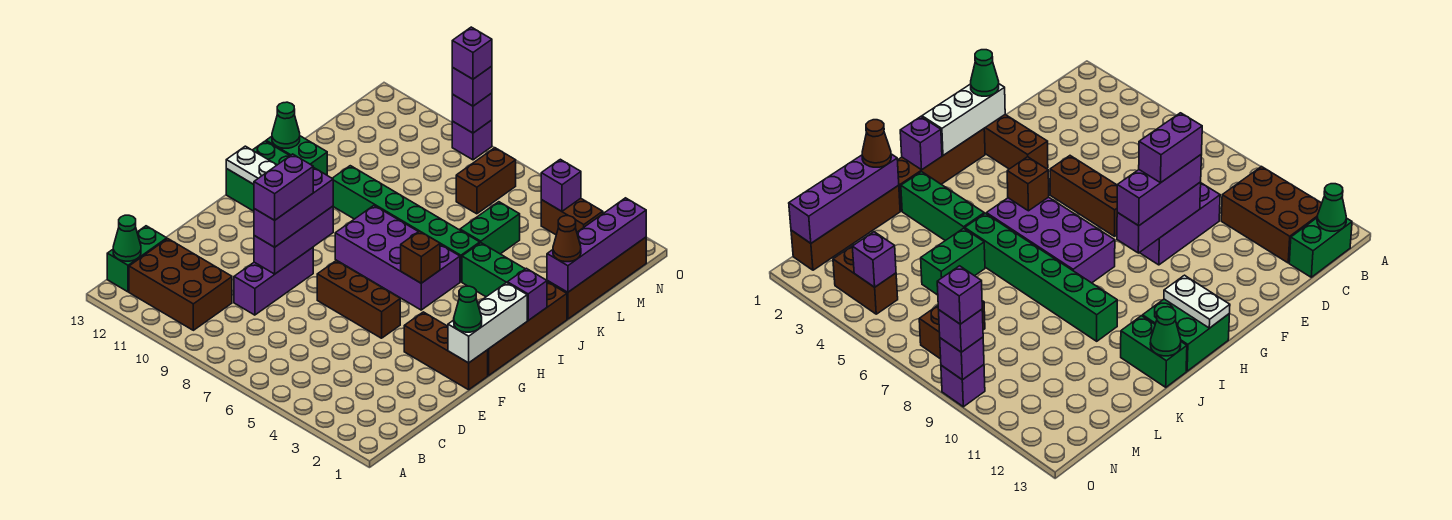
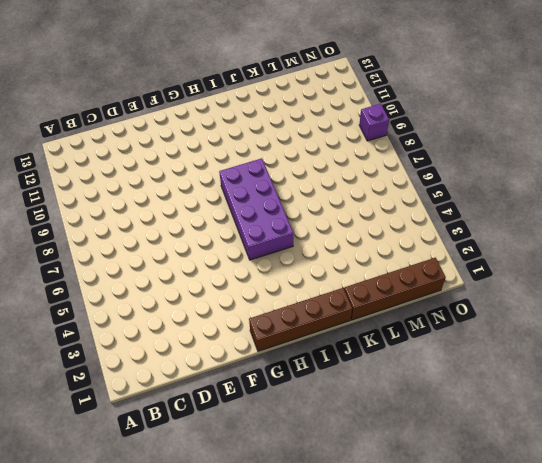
none -> brown 2x3 brick [129,239,232,330]
none -> green 1x2 brick [107,226,167,292]
none -> purple 1x3 brick [234,247,313,315]
none -> brown 1x3 brick [404,312,488,390]

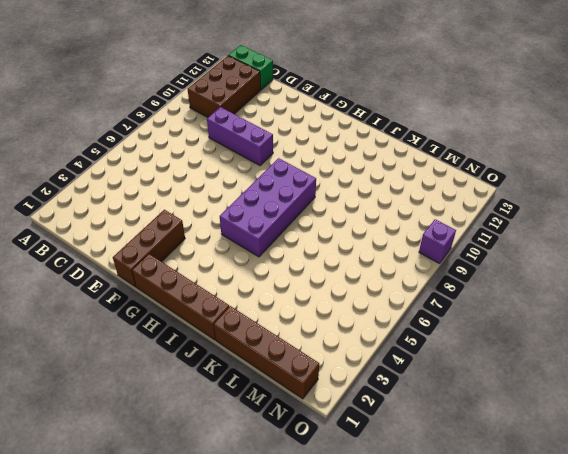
none -> brown 1x3 brick [317,260,400,338]
none -> green 2x2 brick [226,141,290,211]
none -> green 1x3 brick [462,243,525,297]
none -> green 1x6 brick [332,166,480,282]

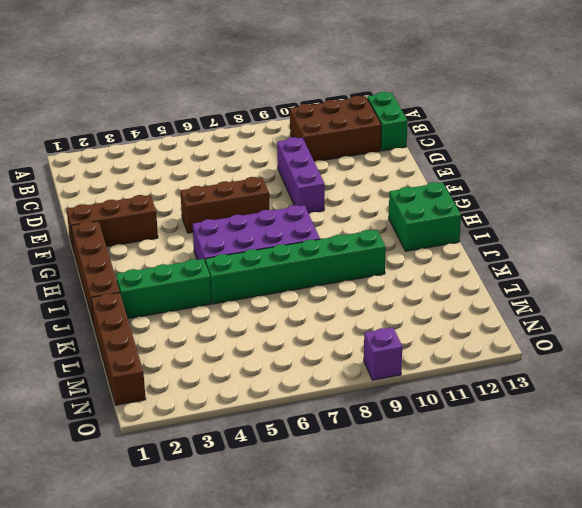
none -> green 1x2 brick [266,136,327,175]
none -> green 1x2 brick [460,202,520,254]
none -> brown 1x2 brick [456,148,516,214]
none -> brown 1x2 brick [541,198,603,235]

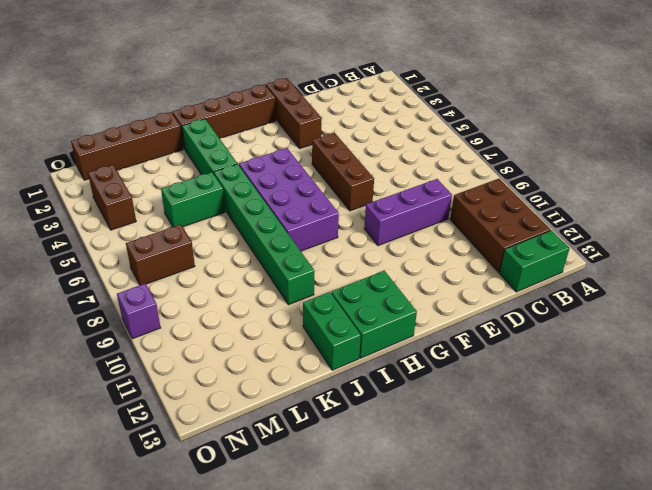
none -> green 1x1 cone [113,215,141,261]
none -> purple 1x3 brick [254,206,333,274]
none -> white 1x3 brick [448,282,527,363]
none -> brown 1x1 brick [401,231,440,283]

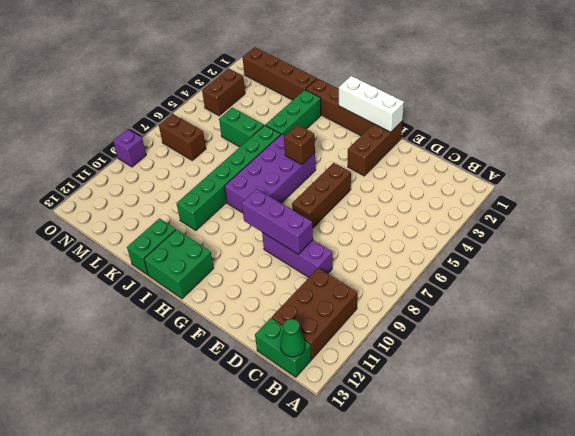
none -> white 1x2 plate [226,146,276,184]
none -> purple 1x1 brick [507,268,547,320]
none -> green 1x1 cone [272,102,300,148]
none -> purple 1x4 brick [547,198,646,292]

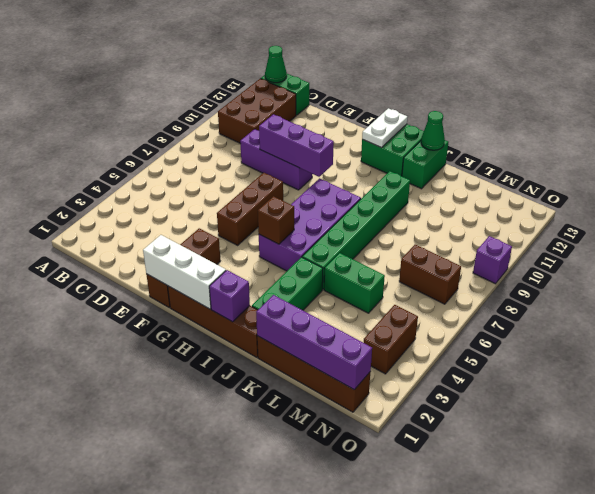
none -> purple 1x1 brick [541,159,581,211]
none -> purple 1x1 brick [452,93,492,133]
none -> purple 1x3 brick [254,167,333,247]
none -> green 1x1 cone [454,286,482,332]

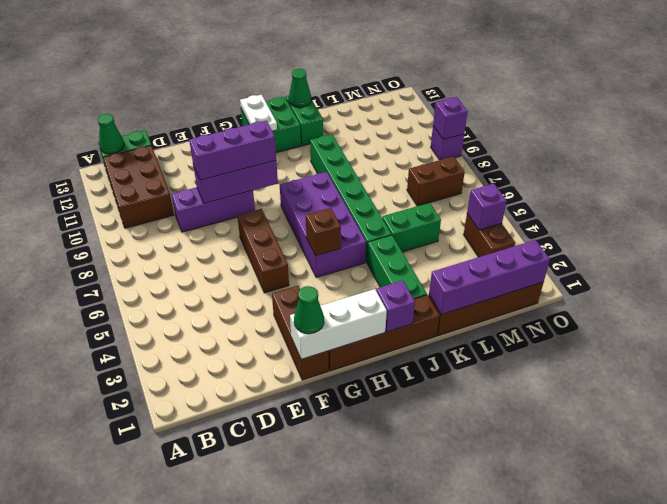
none -> brown 1x1 cone [553,216,581,262]
none -> purple 1x1 brick [452,66,492,106]
none -> purple 1x2 brick [254,154,313,220]
none -> purple 1x1 brick [452,27,492,79]

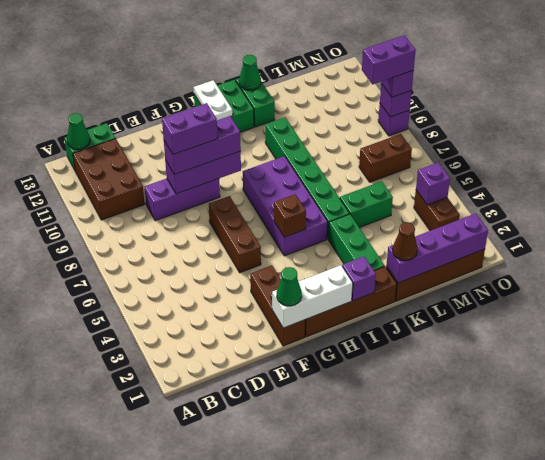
purple 1x2 brick [362,35,416,85] -> purple 1x1 brick [452,27,492,79]

